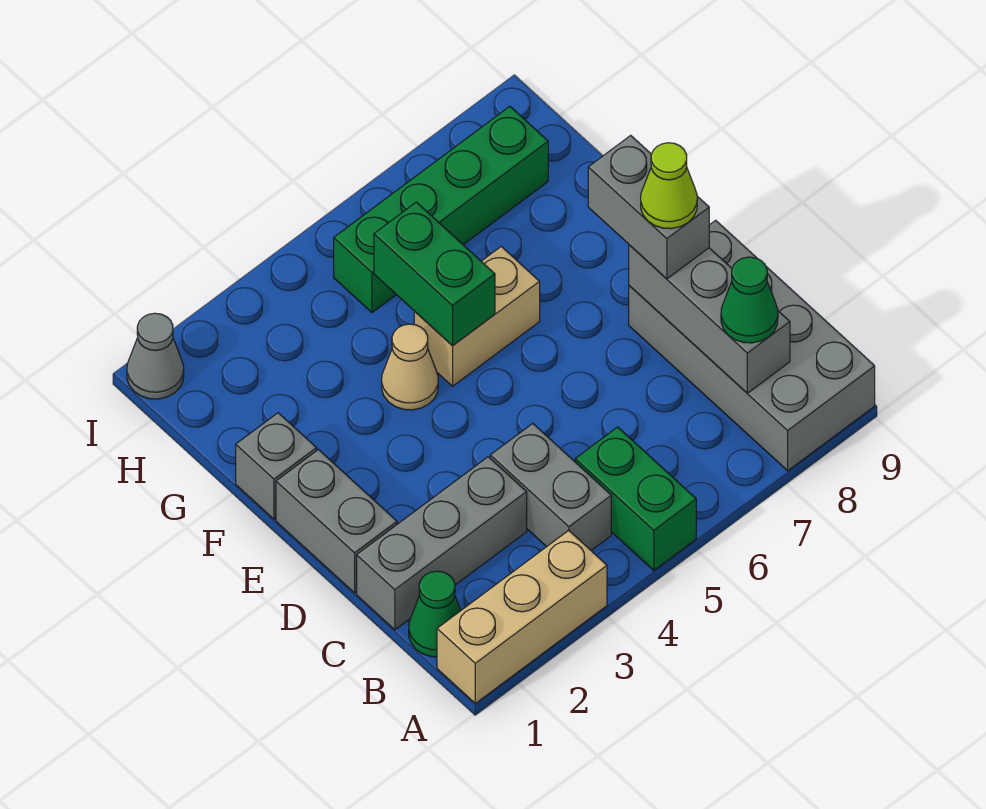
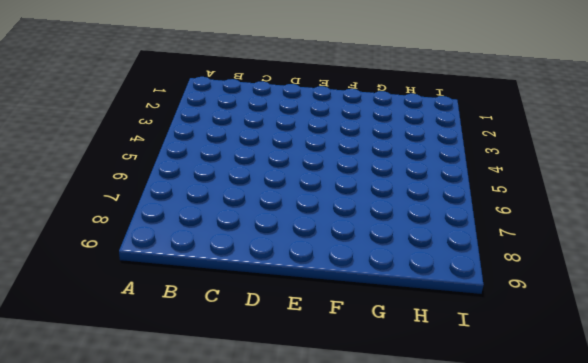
none -> tan 1x3 brick [437,530,607,703]
none -> green 1x2 brick [575,427,696,570]
none -> grey 2x4 brick [629,220,875,471]

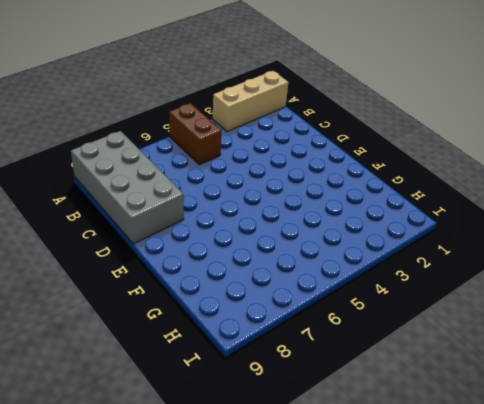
brown 1x2 brick [169,103,222,165] -> green 1x2 brick [575,427,696,570]
none -> green 1x1 cone [409,571,461,657]
none -> grey 1x2 brick [490,424,611,550]
none -> grey 1x3 brick [357,457,527,630]

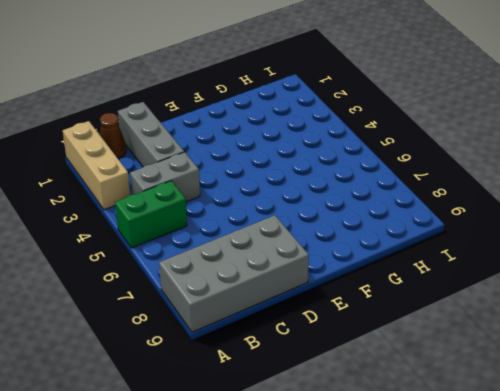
brown 1x1 cone [100,113,127,159] -> green 1x1 cone [409,571,461,657]
none -> grey 1x2 brick [276,450,397,593]
none -> grey 1x1 brick [236,413,317,519]
none -> tan 1x1 cone [382,324,438,410]

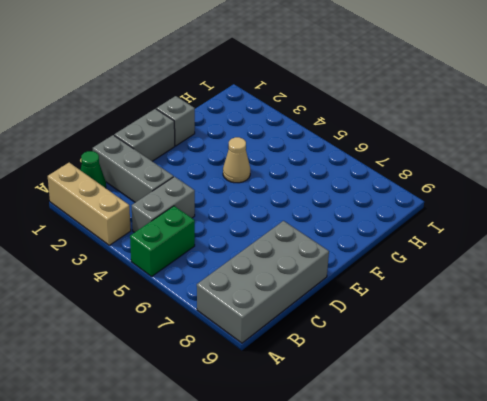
none -> tan 1x2 brick [414,247,540,386]
none -> green 1x4 brick [334,106,548,312]
none -> grey 1x1 cone [127,313,184,399]

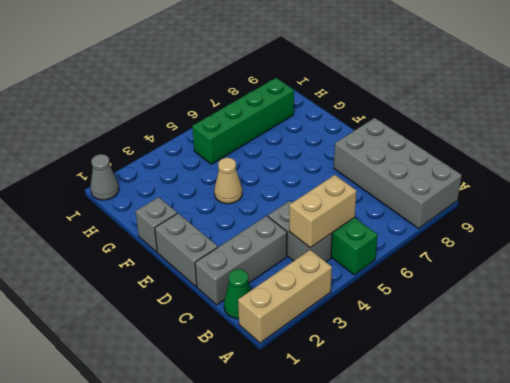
tan 1x2 brick [289,175,356,248] -> tan 1x2 brick moved to [414,247,540,386]
none -> grey 1x3 brick [629,245,790,393]
none -> green 1x2 brick [374,202,495,346]
none -> green 1x1 cone [721,257,778,343]

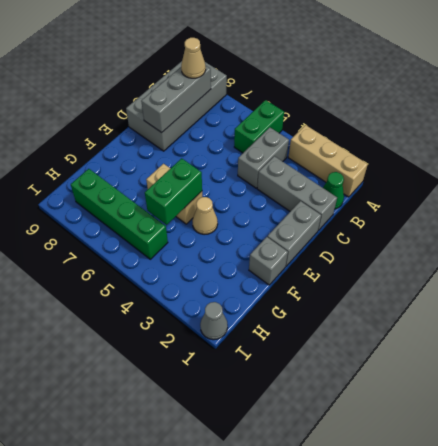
tan 1x1 cone [181,38,206,78] -> green 1x1 cone [721,257,778,343]
none -> grey 1x2 brick [588,135,709,279]
none -> lime 1x1 cone [641,143,697,229]

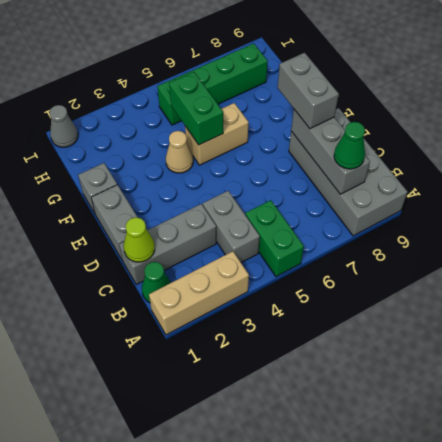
lime 1x1 cone [124,217,155,262] -> lime 1x1 cone moved to [641,143,697,229]

